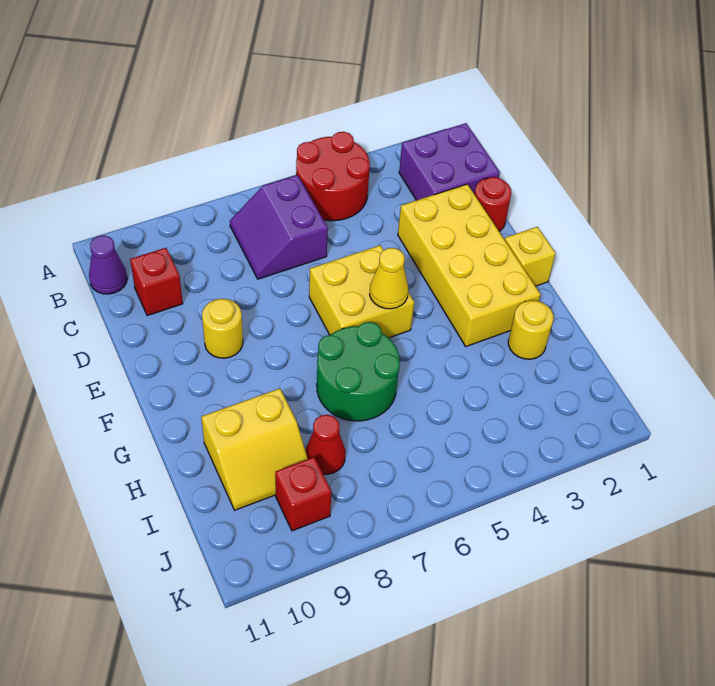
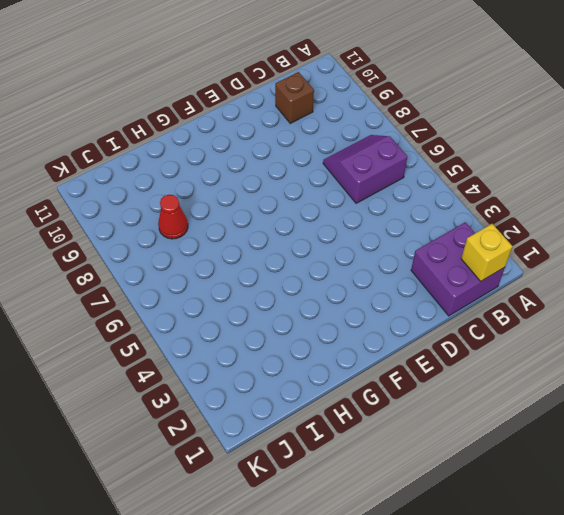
yellow 1x1 brick [461,224,512,281] -> yellow 1x1 brick moved to [505,227,556,286]
brown 1x1 brick [275,72,314,123] -> red 1x1 brick [130,248,183,316]
none -> red 2x2 round brick [296,132,370,221]
none -> purple 1x1 cone [89,236,127,294]
none -> red 1x1 round brick [474,177,511,231]

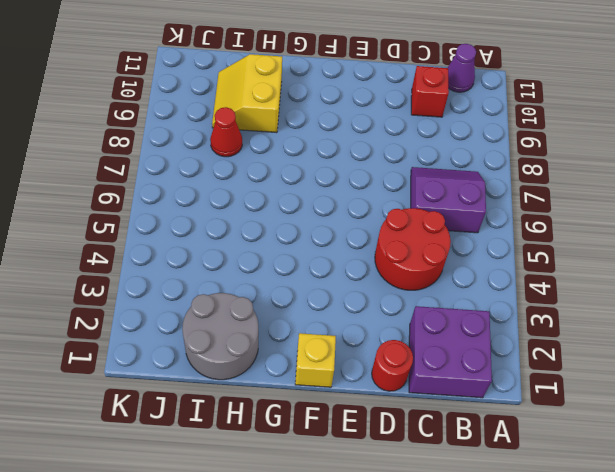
red 2x2 round brick [375,208,451,290] -> red 2x2 round brick moved to [296,132,370,221]
grey 2x2 round brick [182,293,258,380] -> yellow 1x1 round brick [508,300,553,359]
none -> yellow 2x4 brick [398,184,541,346]
none -> yellow 2x2 brick [309,245,414,338]
none -> yellow 1x1 round brick [202,299,243,358]

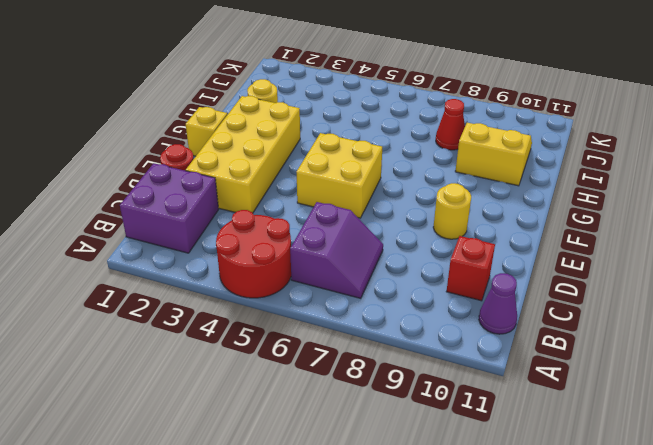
none -> green 2x2 round brick [317,322,400,421]
none -> red 1x1 brick [275,457,331,531]
none -> yellow 1x1 cone [369,248,408,309]

